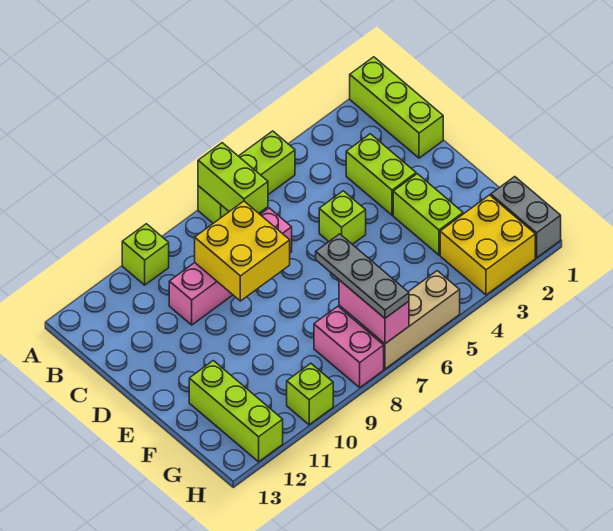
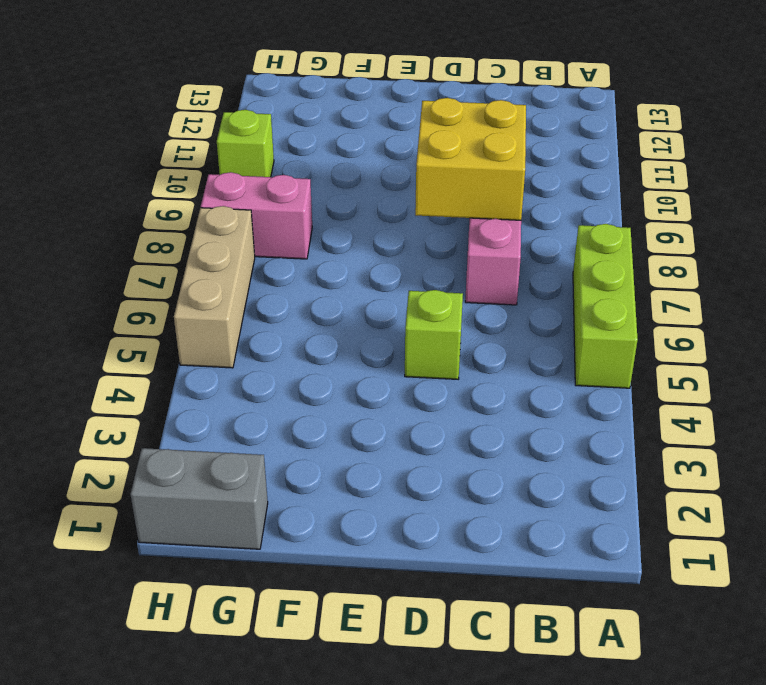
none -> lime 1x3 brick [350,57,443,158]
none -> lime 1x1 brick [122,224,169,285]
none -> lime 1x2 brick [346,134,416,215]

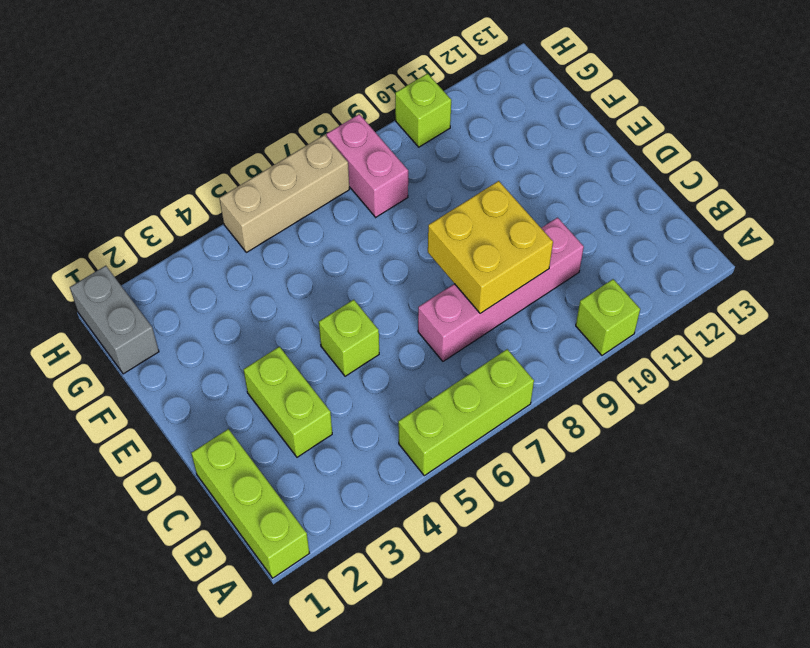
none -> lime 1x2 brick [393,174,463,255]
none -> lime 1x3 brick [189,361,283,462]
none -> yellow 2x2 brick [440,195,535,295]

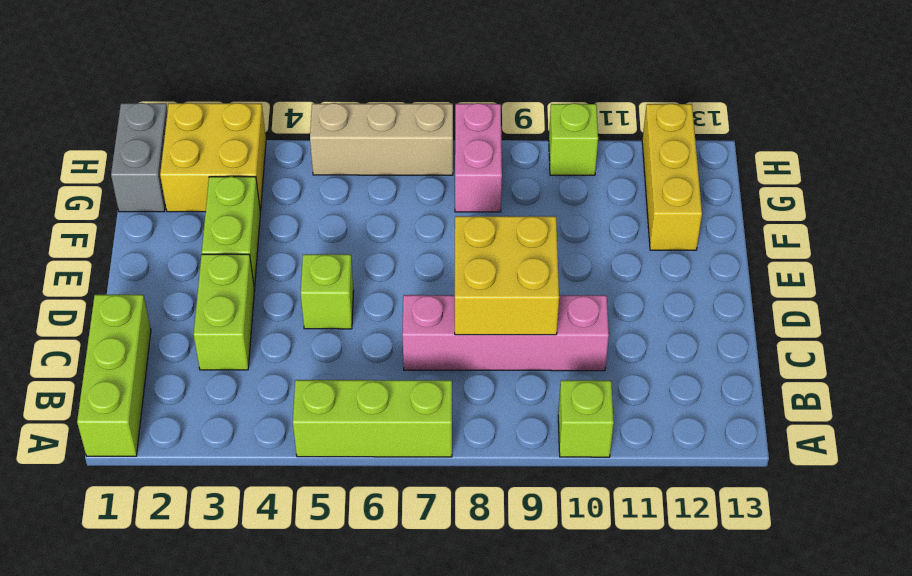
yellow 1x3 brick [642,104,702,250] -> lime 1x3 brick [189,361,283,462]
none -> lime 1x2 brick [198,143,268,213]
none -> pink 1x2 brick [339,280,409,344]
none -> grey 1x3 plate [316,234,409,318]

